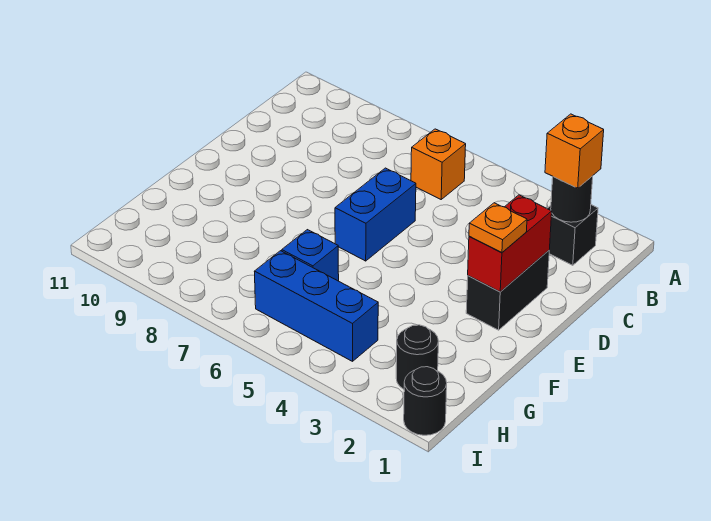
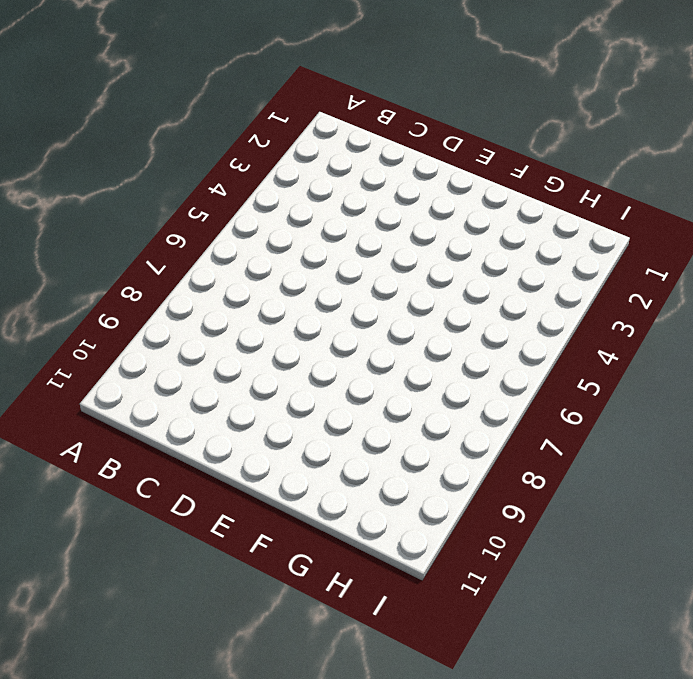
none -> black 1x1 brick [547,205,598,265]
none -> orange 1x1 brick [411,129,466,199]
none -> black 1x2 brick [466,251,549,330]

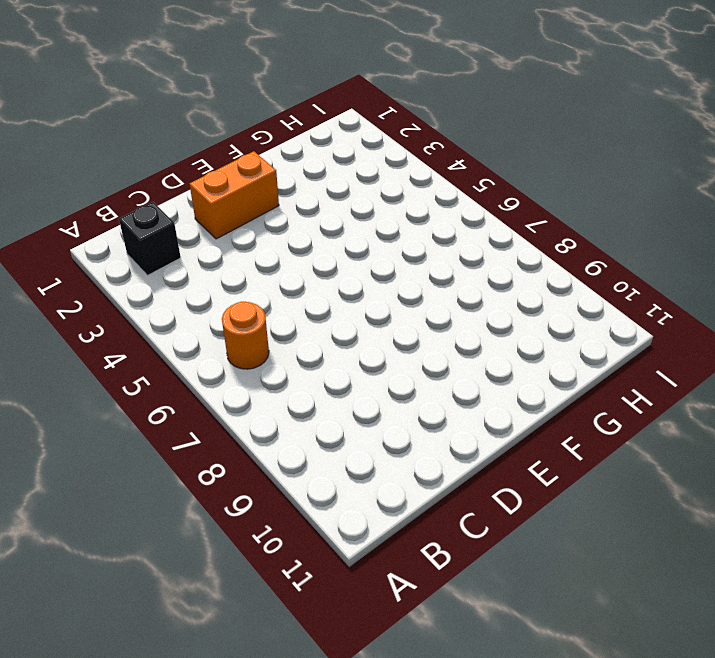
orange 1x1 round brick [222,302,269,369] -> orange 1x1 brick [411,129,466,199]
orange 1x2 brick [190,151,279,239] -> black 1x2 brick [466,251,549,330]
none -> blue 1x2 brick [335,168,416,261]
none -> blue 1x1 brick [282,230,339,281]
none -> black 1x1 round brick [396,325,438,389]

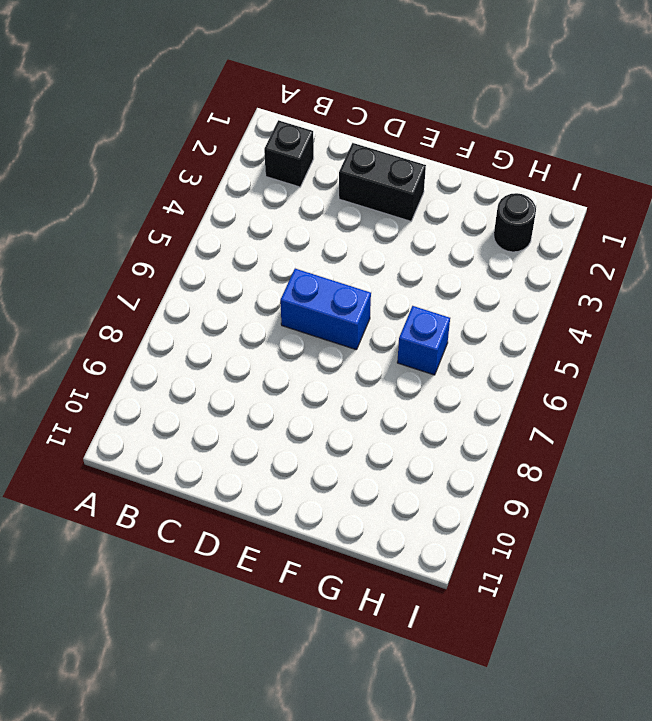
none -> orange 1x1 brick [411,129,466,199]
none -> blue 1x3 brick [254,251,378,361]
none -> black 1x1 round brick [404,367,447,435]

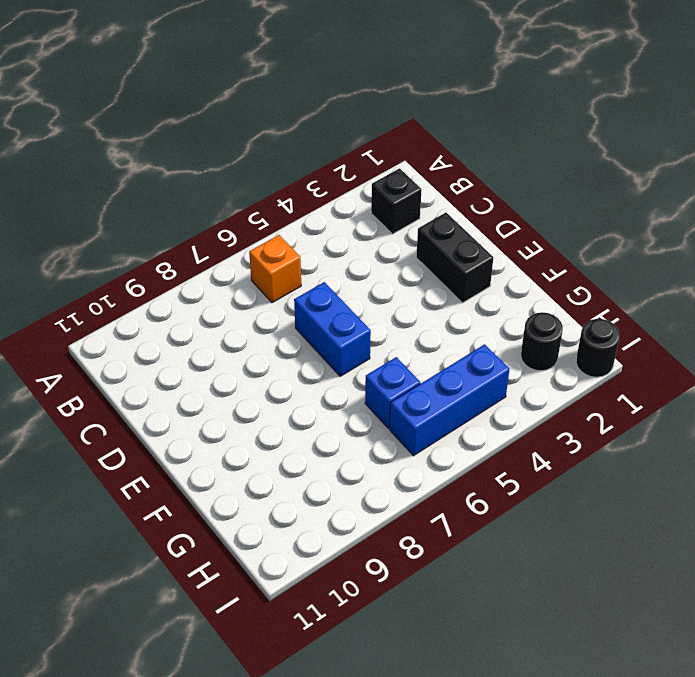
none -> black 1x1 round brick [551,176,593,222]
none -> red 1x2 brick [468,195,552,292]
none -> orange 1x1 brick [545,114,604,188]

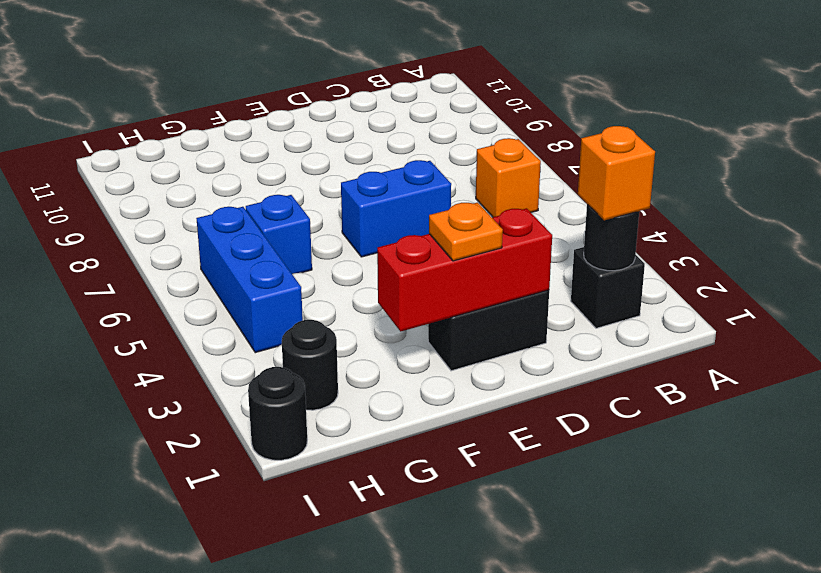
red 1x3 brick [377,208,552,332] -> red 1x2 brick [468,195,552,292]

